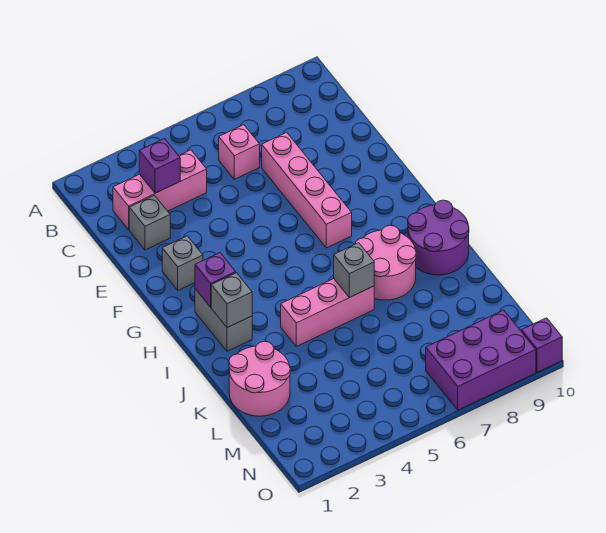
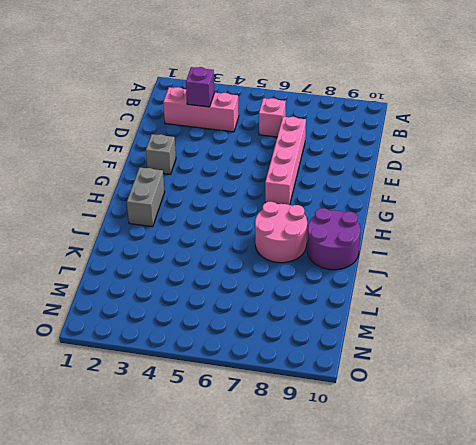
none -> grey 1x1 brick [129,195,170,250]
none -> pink 1x3 brick [281,279,374,347]
none -> pink 2x2 round brick [229,341,290,416]

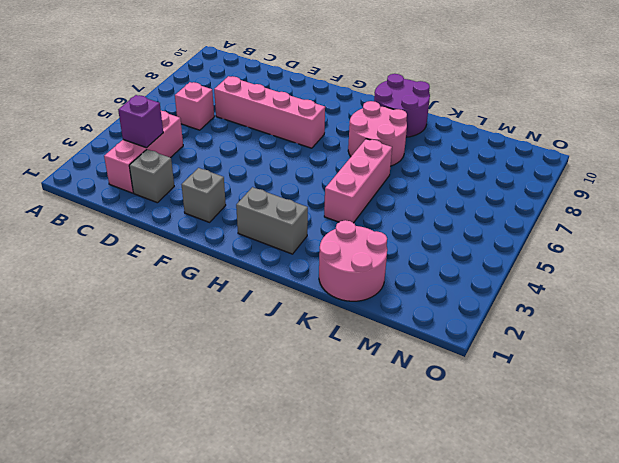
none -> purple 2x3 brick [426,310,536,410]
none -> purple 1x1 brick [521,318,562,372]
none -> purple 1x1 brick [195,253,236,307]

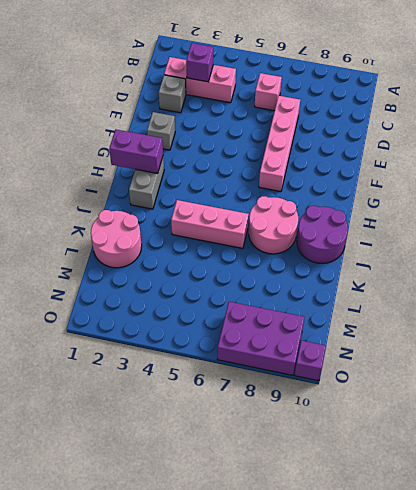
purple 1x2 brick [109,130,163,173] -> purple 1x1 brick [195,253,236,307]
none -> grey 1x1 brick [211,273,252,328]
none -> grey 1x1 brick [334,243,374,298]

